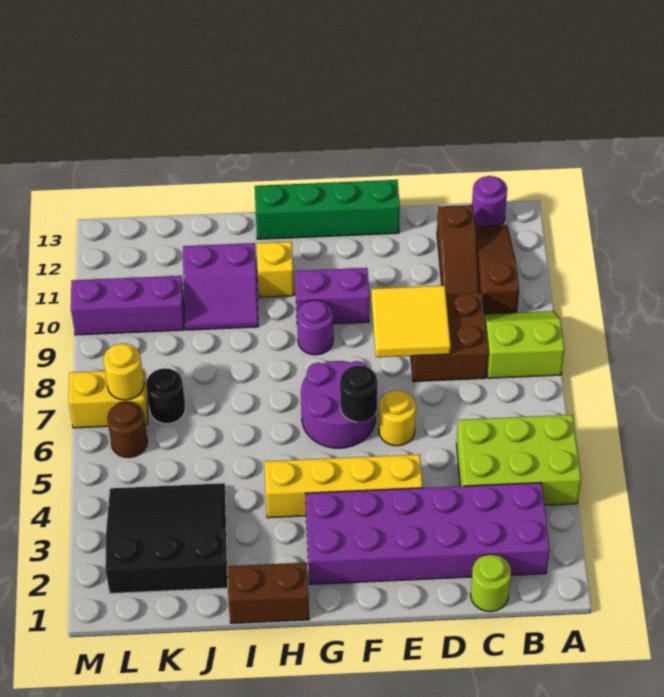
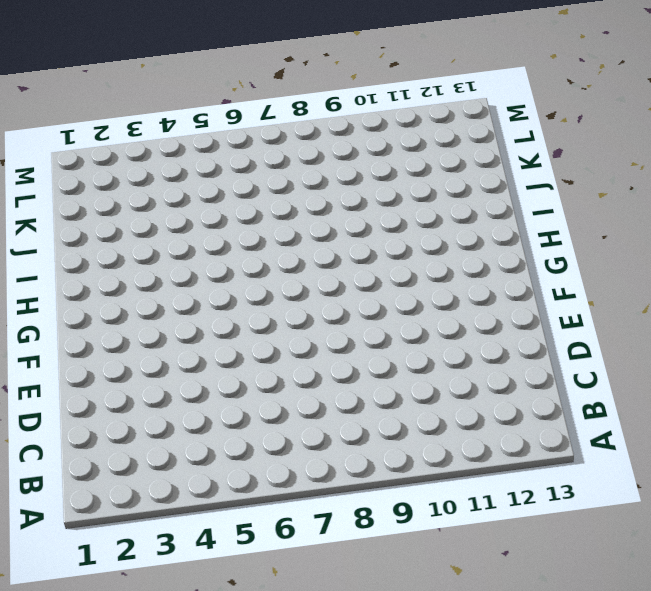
none -> lime 2x3 brick [456,415,581,505]
none -> lime 2x2 slope [484,311,564,378]
none -> purple 2x6 brick [305,483,550,584]

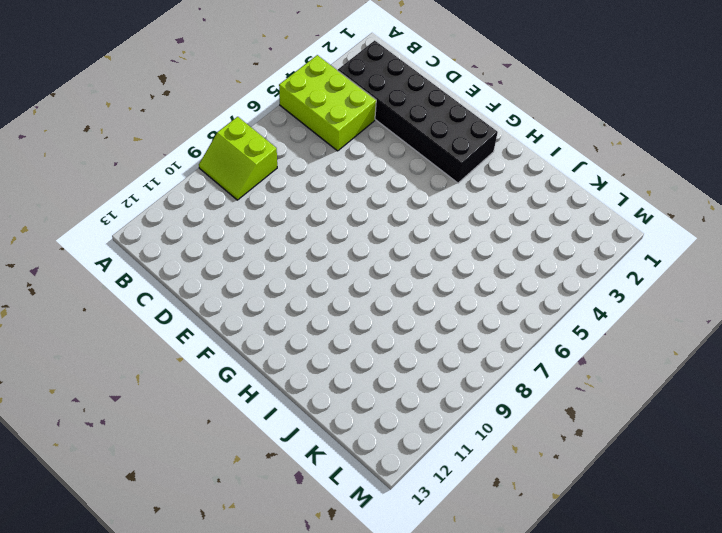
black 2x6 brick [338,41,498,183] -> purple 2x6 brick [305,483,550,584]
none -> brown 1x3 slope [475,225,519,314]
none -> purple 1x1 round brick [472,176,507,227]
none -> lime 1x1 round brick [471,554,511,612]

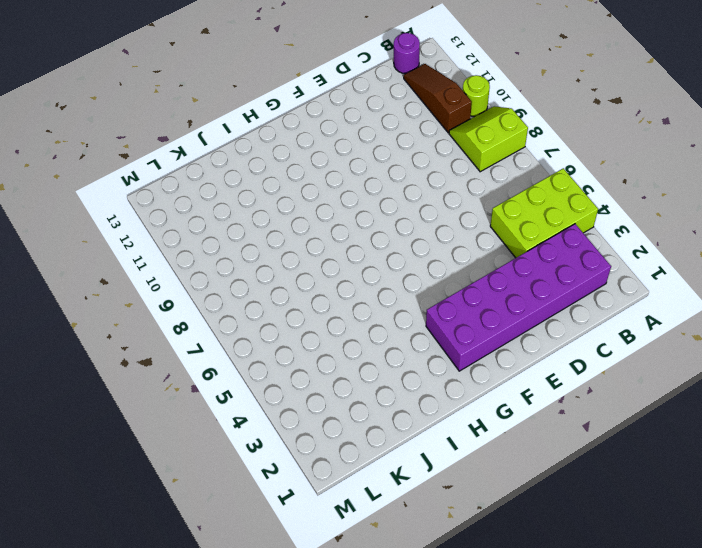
lime 1x1 round brick [463,75,490,117] -> lime 1x1 round brick moved to [471,554,511,612]
none -> brown 2x2 brick [411,293,488,382]
none -> brown 1x3 slope [437,205,479,294]
none -> yellow 1x4 brick [265,454,423,518]

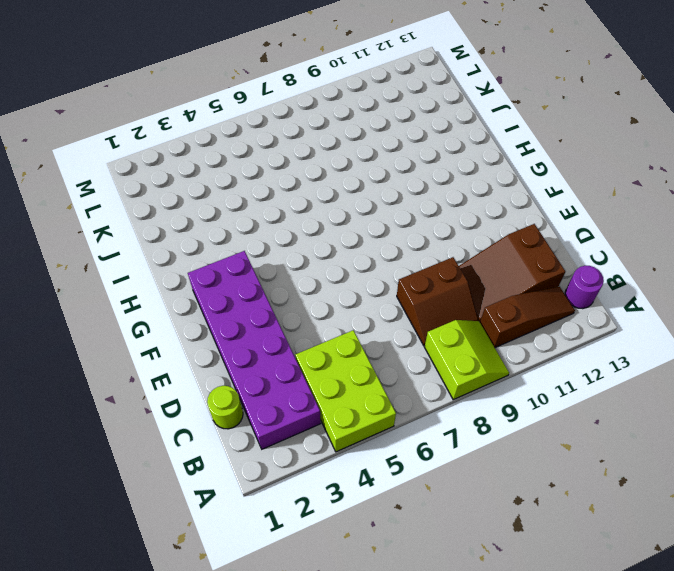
brown 2x2 slope [397,257,478,346] -> brown 2x2 brick [411,293,488,382]
brown 2x3 slope [459,224,565,322] -> brown 1x3 slope [437,205,479,294]
none -> yellow 1x4 brick [265,454,423,518]
none -> yellow 1x1 round brick [379,390,416,446]
none -> green 1x4 brick [255,180,400,239]

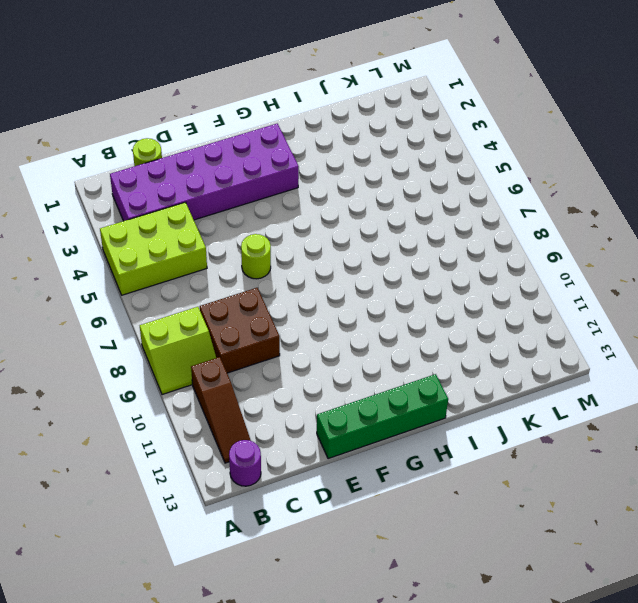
lime 1x1 round brick [241,234,271,279] -> yellow 1x1 round brick [379,390,416,446]
none -> brown 1x3 slope [437,205,479,294]
none -> yellow 1x4 brick [265,454,423,518]
none -> purple 2x2 round brick [301,361,376,448]

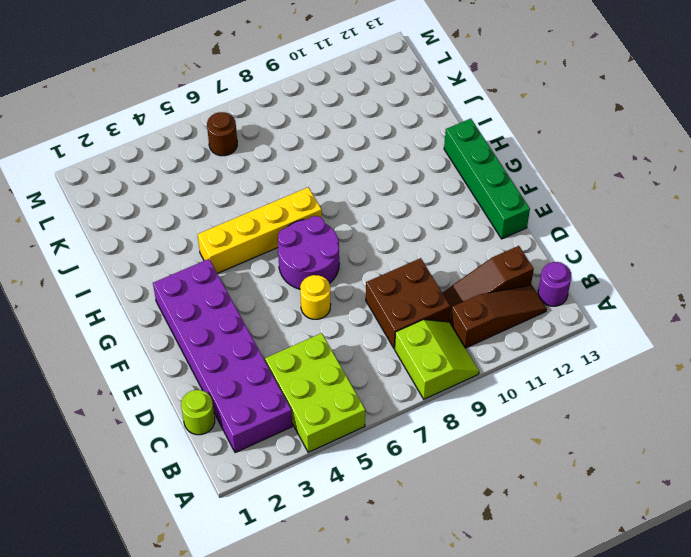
yellow 1x4 brick [198,187,322,273] -> yellow 1x4 brick turned to [265,454,423,518]
none -> purple 1x2 brick [295,268,370,324]
none -> purple 1x1 round brick [297,300,333,355]
none -> brown 1x2 brick [228,563,309,623]

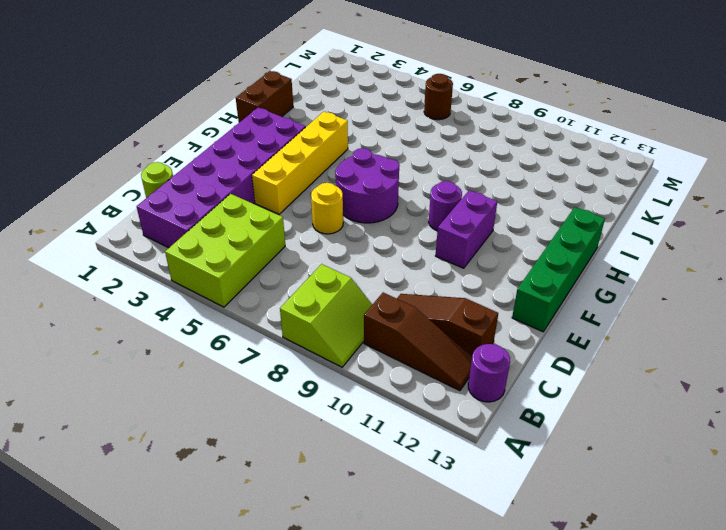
none -> brown 2x2 brick [411,293,488,382]
none -> yellow 1x1 brick [257,242,294,297]
none -> purple 2x2 slope [183,243,258,330]

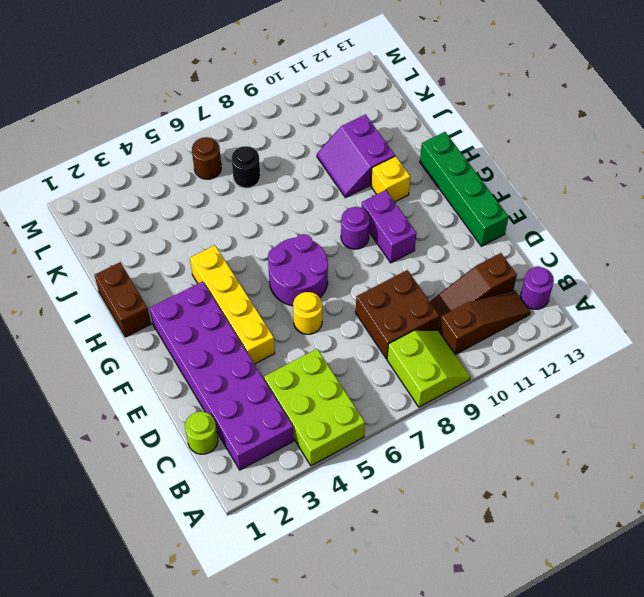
none -> black 3x3 slope [105,483,228,593]
none -> purple 1x3 brick [71,276,185,335]
none -> yellow 1x2 brick [69,369,148,428]

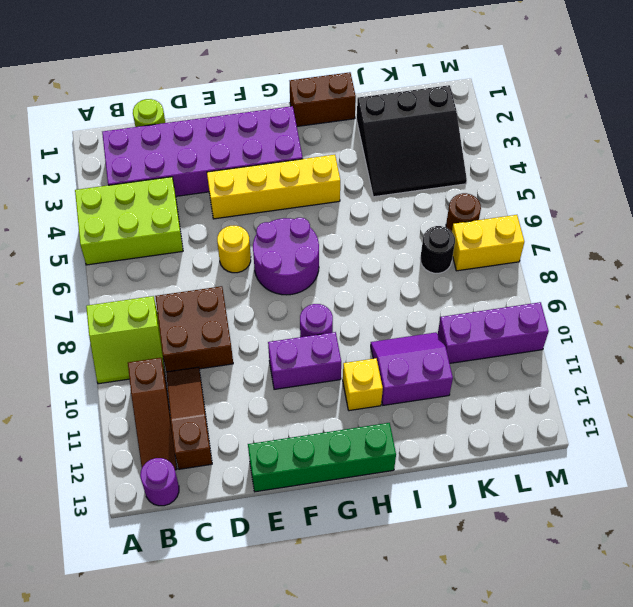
none -> yellow 2x2 tile [371,286,451,357]
none -> black 1x1 round brick [340,365,378,422]
none -> yellow 1x1 round brick [103,343,144,400]

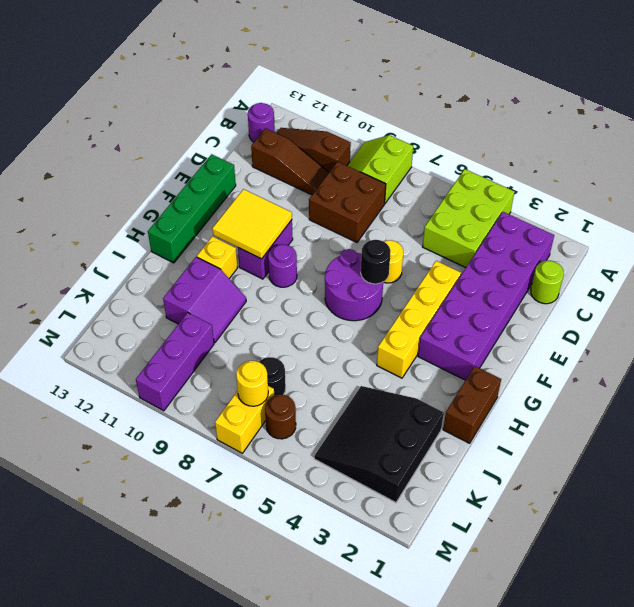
yellow 2x2 tile [212,189,292,259] -> yellow 2x2 tile moved to [371,286,451,357]

